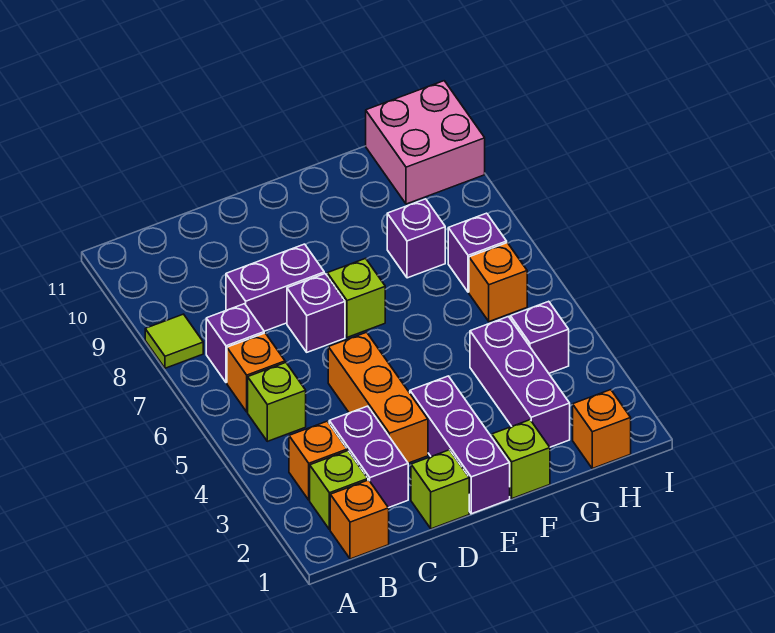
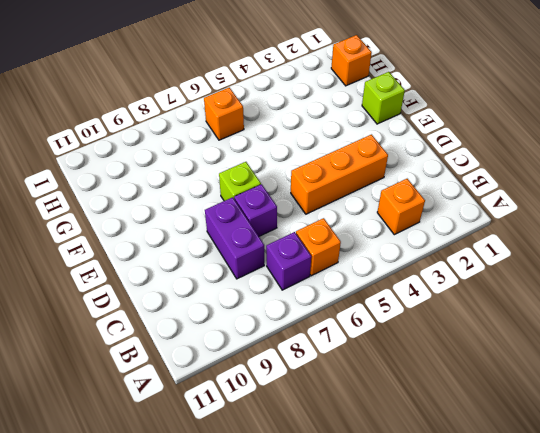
none -> lime 1x1 tile [145,314,203,368]
none -> orange 1x1 brick [330,480,389,559]
none -> lime 1x1 brick [310,451,368,530]

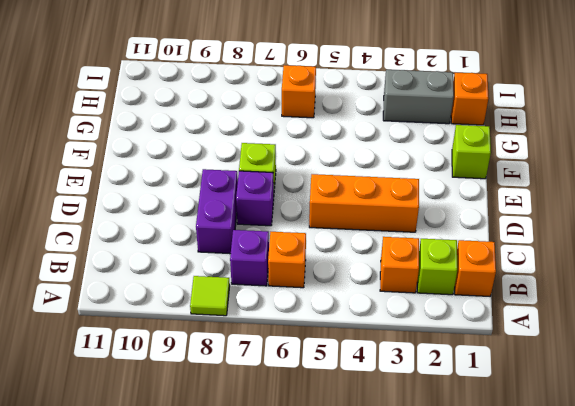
grey 1x2 brick [383,70,454,124] -> none
none -> lime 1x1 brick [248,363,306,441]
none -> purple 1x2 brick [329,406,408,508]
none -> lime 1x1 brick [411,450,469,529]

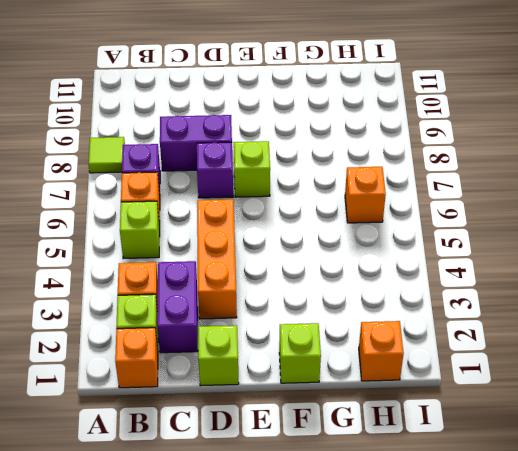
none -> purple 1x3 brick [410,376,510,514]
none -> purple 1x3 brick [470,317,570,447]
none -> purple 1x1 brick [387,199,445,278]

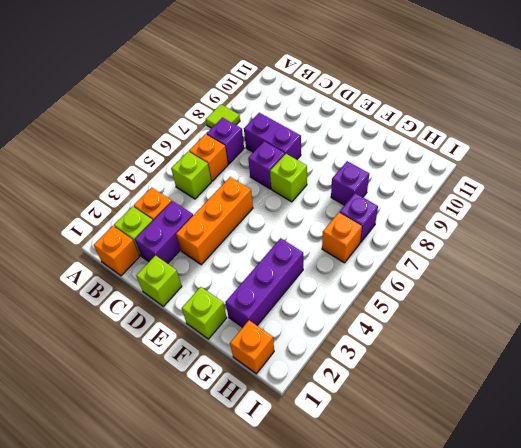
none -> purple 1x3 brick [410,376,510,514]
none -> purple 1x1 brick [510,301,569,373]
none -> pink 2x2 brick [366,81,485,204]

